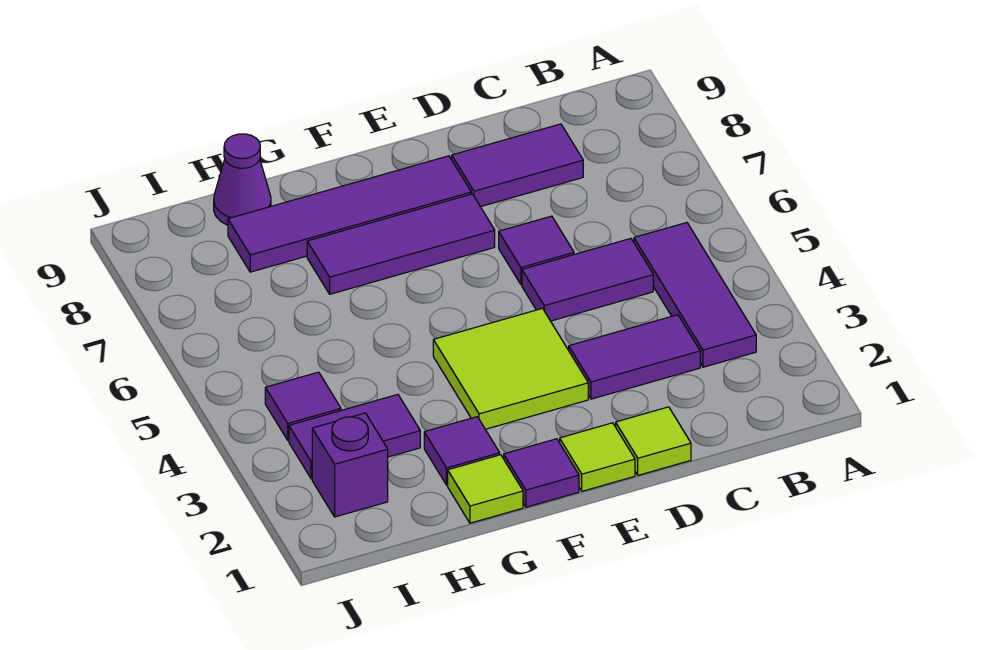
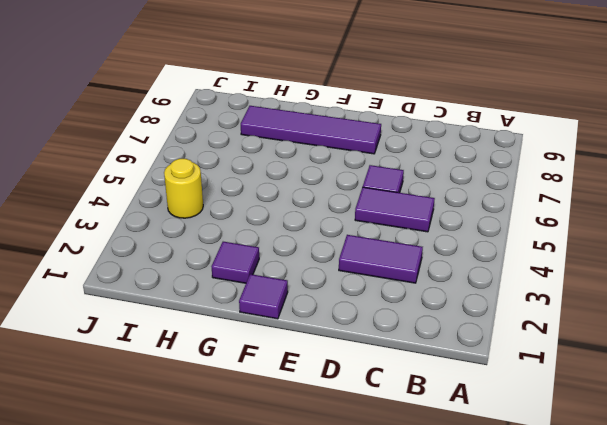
yellow 1x1 round brick [164,159,203,218] -> purple 1x1 tile [265,372,341,441]
none -> purple 1x3 tile [634,223,756,367]
none -> purple 1x2 tile [452,124,583,207]
none -> lime 1x1 tile [616,407,691,475]

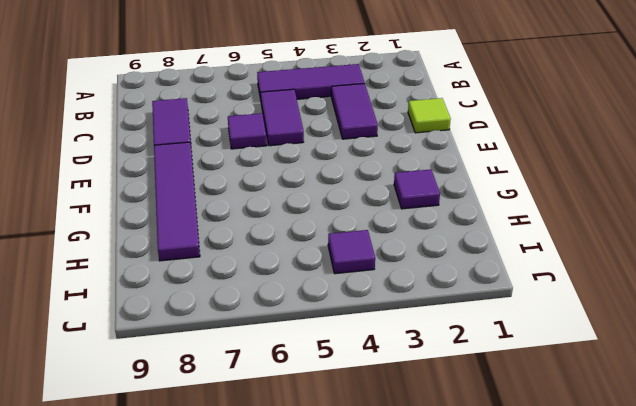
none -> lime 1x1 tile [560,423,635,491]
none -> lime 2x2 tile [433,308,588,429]
none -> purple 1x3 tile [307,194,495,294]

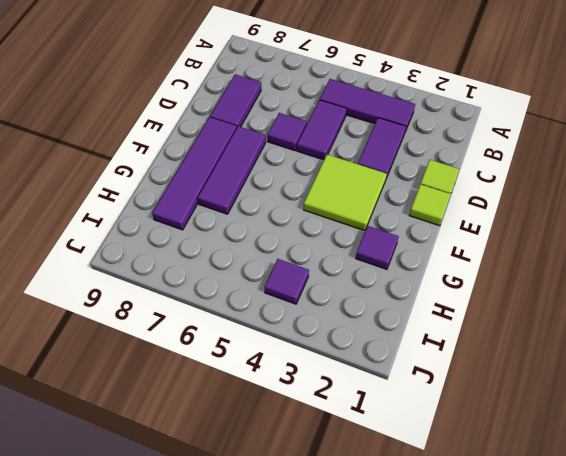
none -> purple 1x1 tile [504,439,579,507]
none -> lime 1x1 tile [448,455,523,523]
none -> purple 1x2 tile [289,394,420,479]

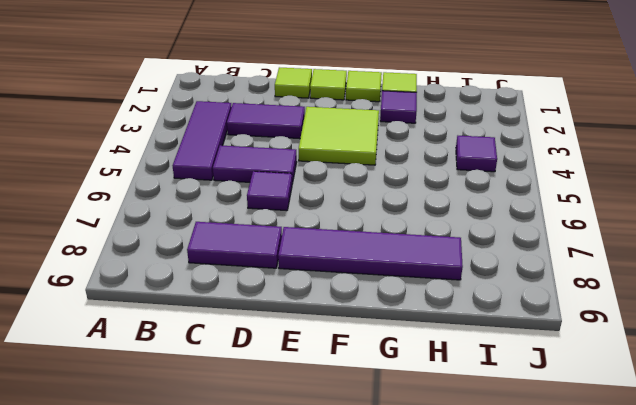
lime 1x1 tile [346,71,382,102] -> purple 1x1 tile [504,439,579,507]
none -> purple 1x3 tile [307,194,495,294]
none -> purple 1x2 tile [289,394,420,479]
none -> purple 1x1 cone [214,134,271,225]

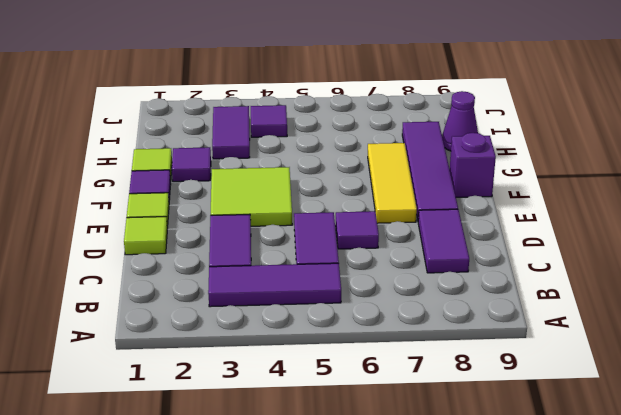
yellow 1x3 tile [368,143,417,223] -> purple 1x3 tile [307,194,495,294]
purple 1x1 brick [450,133,496,197] -> purple 1x1 brick moved to [312,413,388,517]

